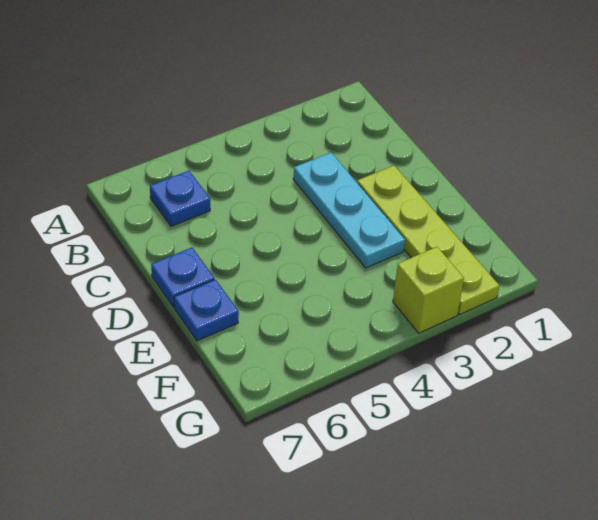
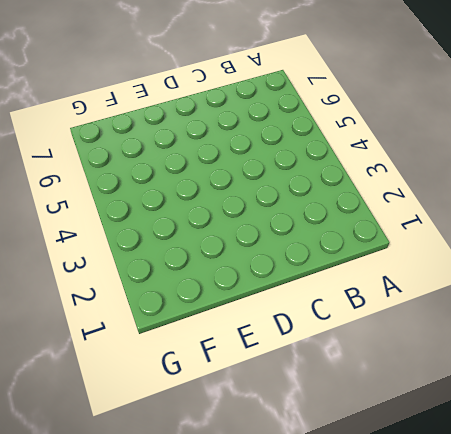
none -> blue 1x1 plate [150,171,210,226]
none -> cyan 1x3 plate [293,153,405,268]

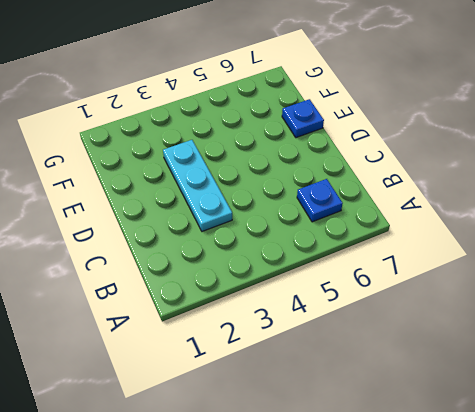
none -> lime 1x4 plate [357,166,499,315]
none -> blue 1x1 plate [151,248,214,307]

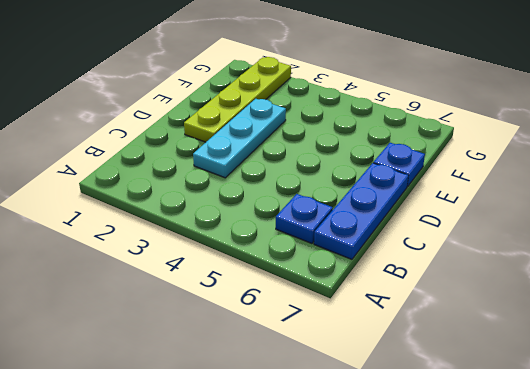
blue 1x3 plate [314,163,408,259] -> blue 1x1 plate [151,248,214,307]
none -> lime 1x1 brick [393,247,464,333]

